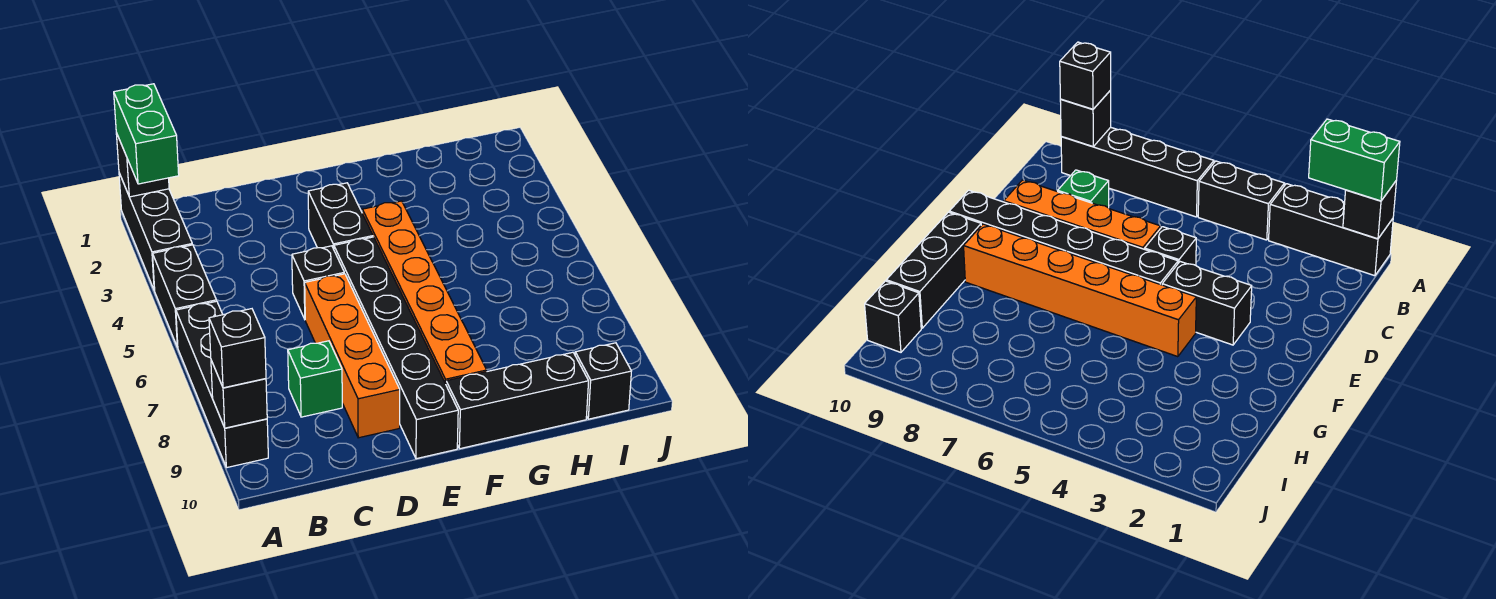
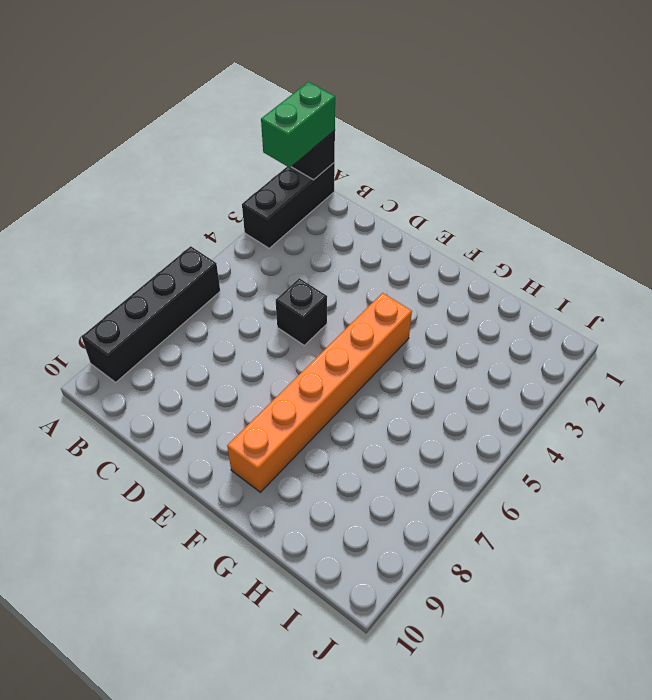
none -> black 1x2 brick [153,245,216,347]
none -> green 1x1 brick [288,341,342,417]
none -> orange 1x4 brick [305,274,400,438]

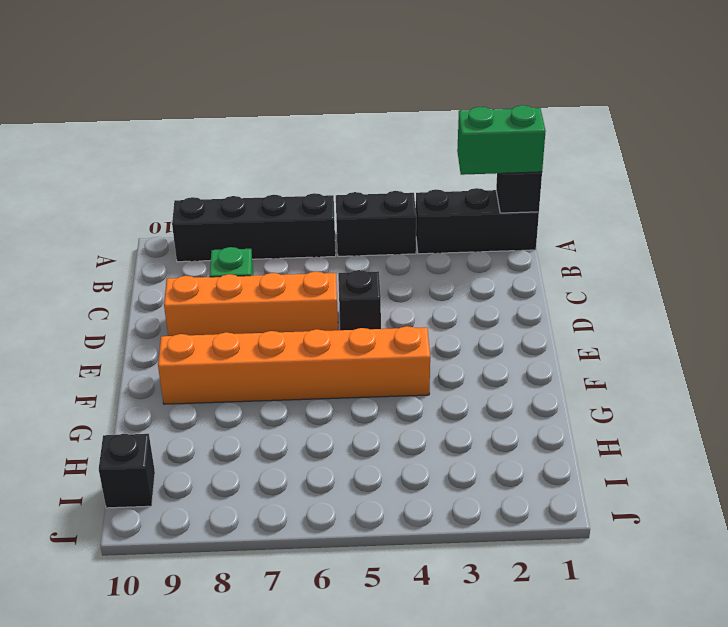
none -> black 1x2 brick [308,183,373,249]
none -> black 1x6 brick [334,237,458,459]
none -> black 1x3 brick [446,352,589,449]

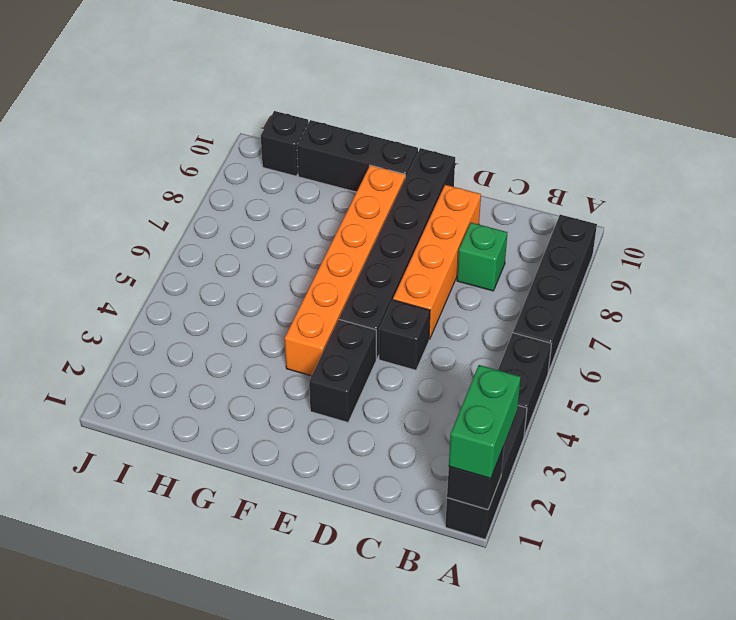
none -> black 1x1 brick [211,361,267,428]
none -> black 1x1 brick [209,309,266,388]

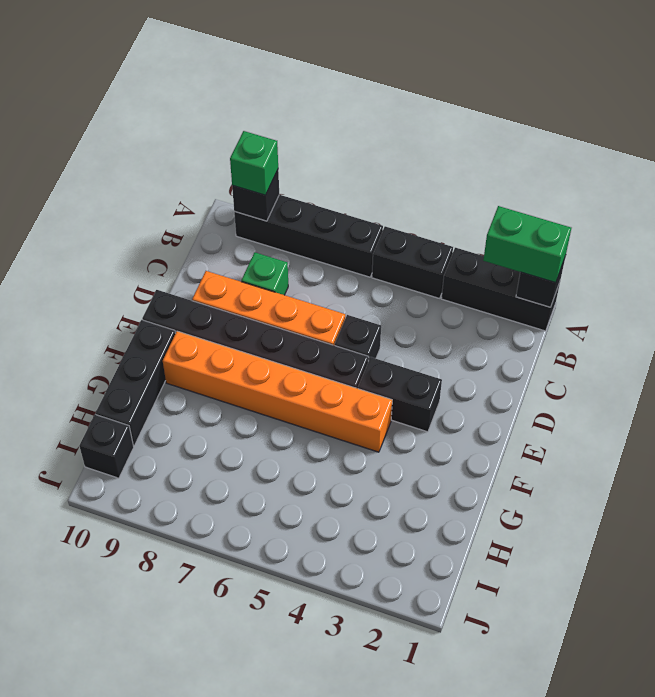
green 1x1 brick [230,131,278,195] -> black 1x1 brick [209,309,266,388]

